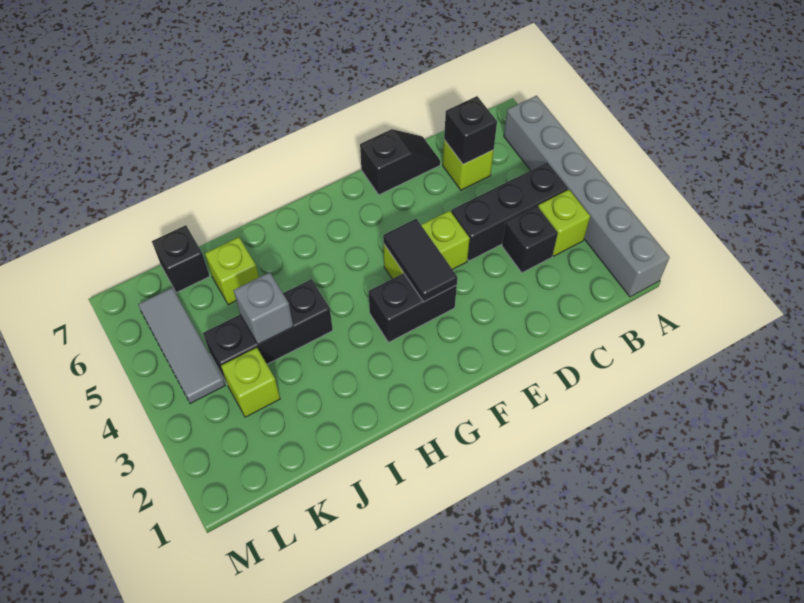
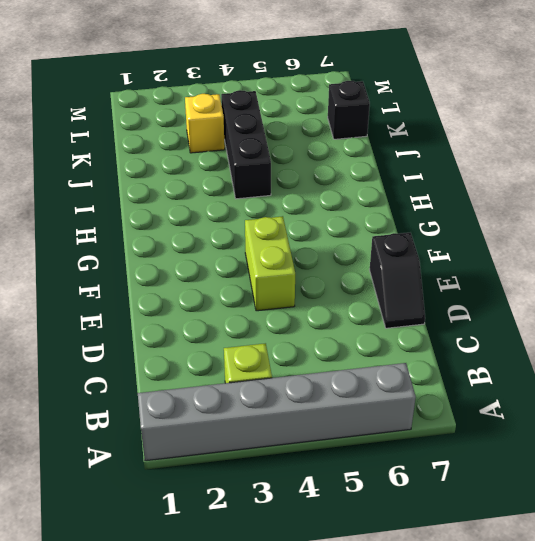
yellow 1x1 brick [185,94,225,153] -> lime 1x1 brick [221,348,280,417]
none -> black 1x3 brick [451,162,568,261]
none -> black 1x1 brick [502,206,558,273]
none -> lime 1x1 brick [443,140,494,190]

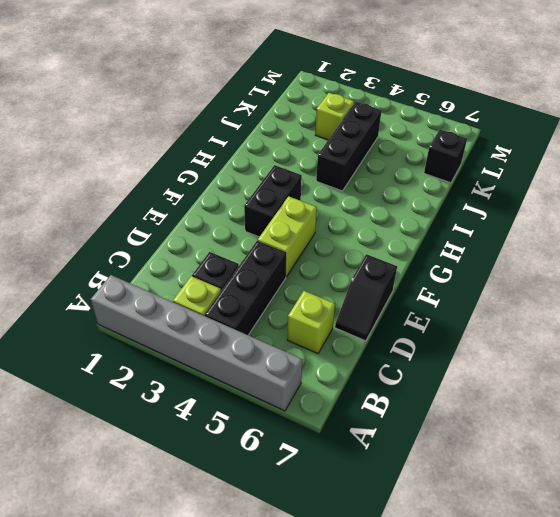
none -> lime 1x1 brick [205,237,259,305]
none -> grey 1x3 tile [138,288,225,404]
none -> black 1x1 brick [444,96,497,164]

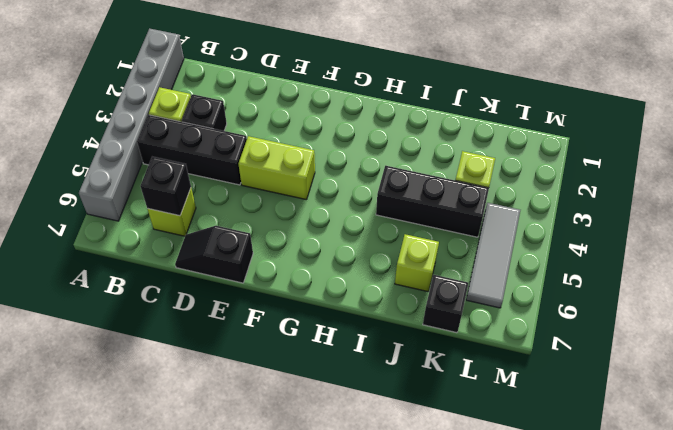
none -> black 1x2 brick [369,273,457,342]
none -> black 1x2 tile [383,219,458,302]
none -> grey 1x1 brick [233,272,293,344]

